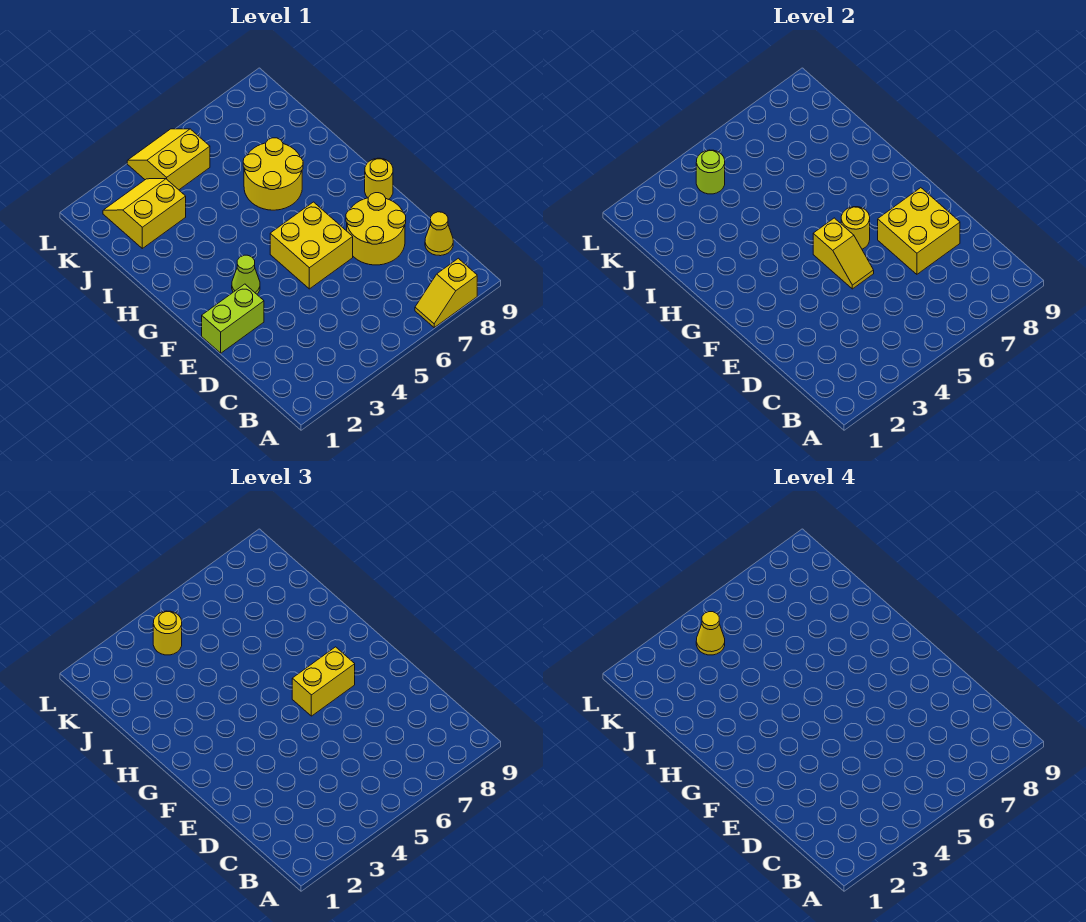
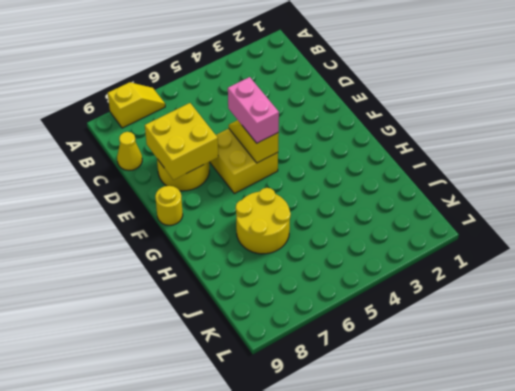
pink 1x2 brick [228,77,279,143] -> none
none -> lime 1x2 brick [202,284,264,353]
none -> lime 1x1 cone [232,255,260,294]
none -> yellow 2x2 slope [103,179,186,248]

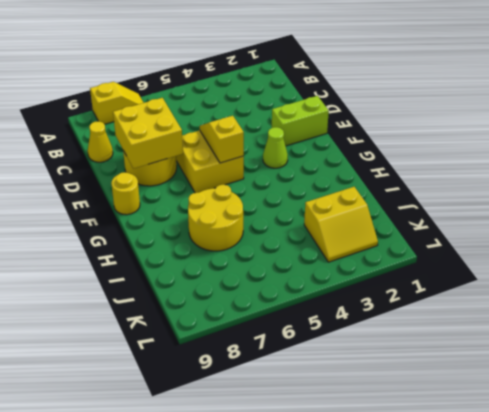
none -> yellow 2x2 slope [127,129,210,190]
none -> yellow 1x1 round brick [841,207,870,249]
none -> lime 1x1 round brick [696,150,725,194]

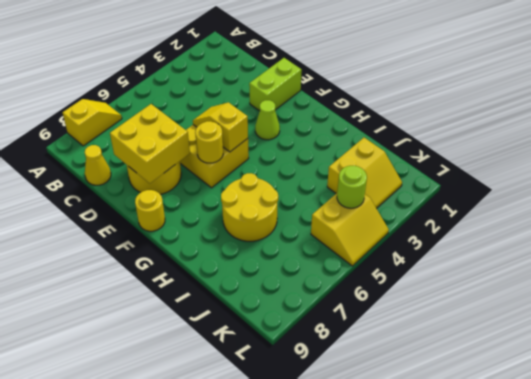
none -> yellow 1x2 brick [292,647,355,716]
none -> yellow 1x1 round brick [153,611,182,655]
none -> yellow 1x1 cone [696,612,725,655]

